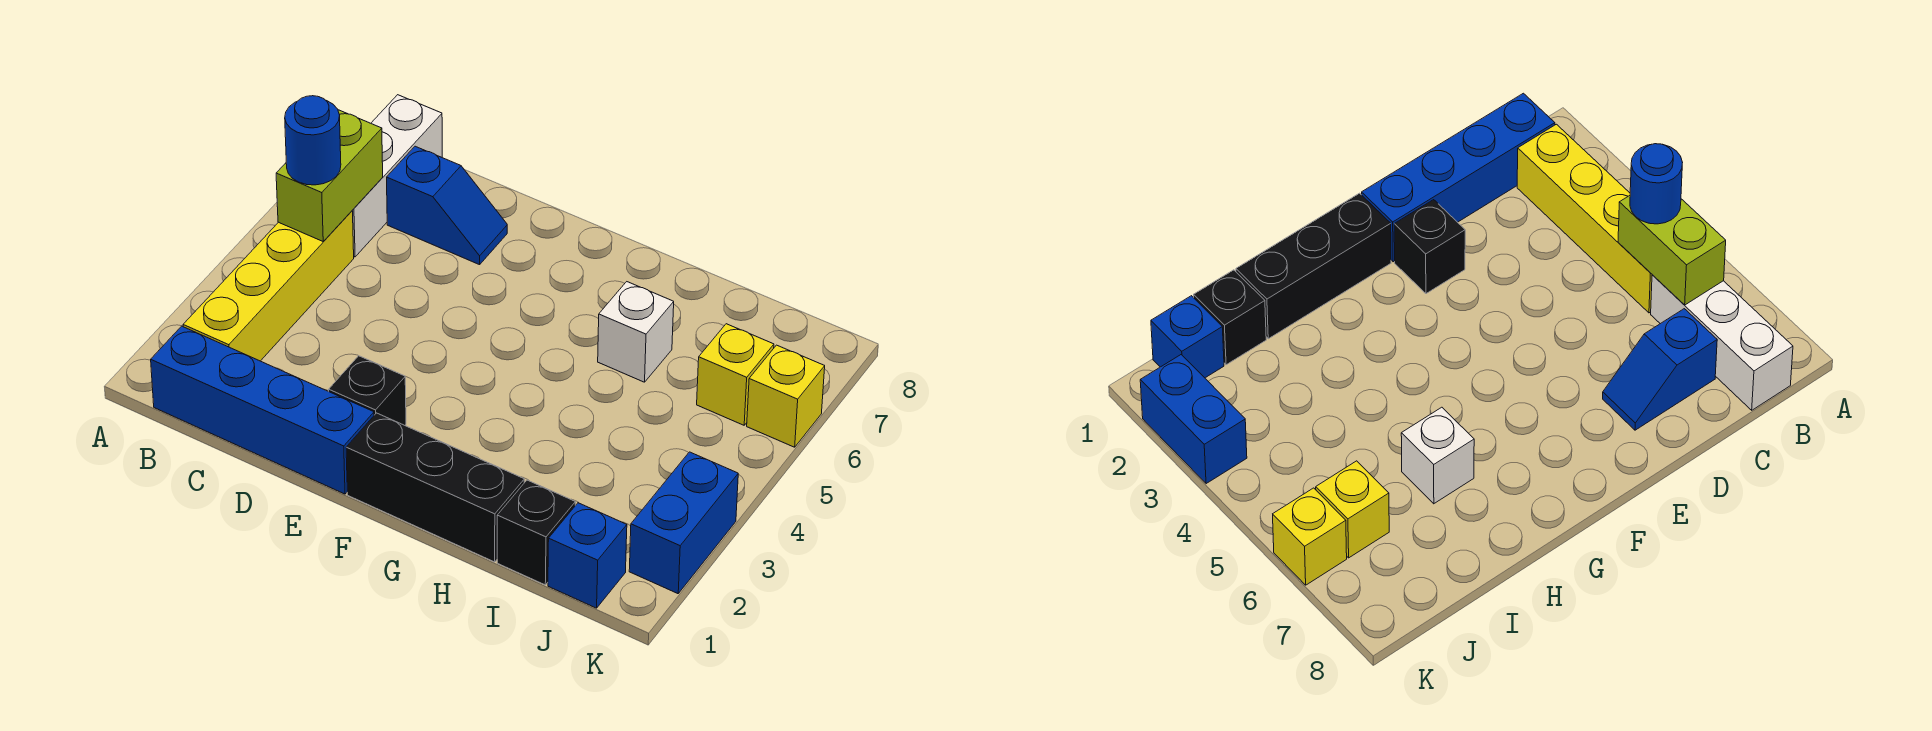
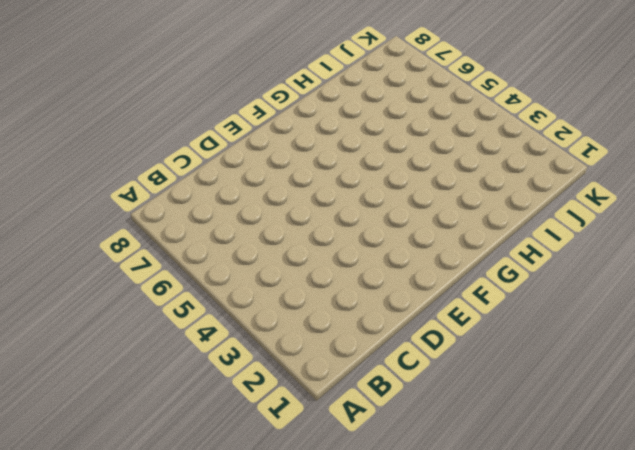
none -> blue 1x4 brick [151,326,374,494]
none -> yellow 1x4 brick [183,211,354,361]
none -> white 1x3 brick [352,95,442,257]

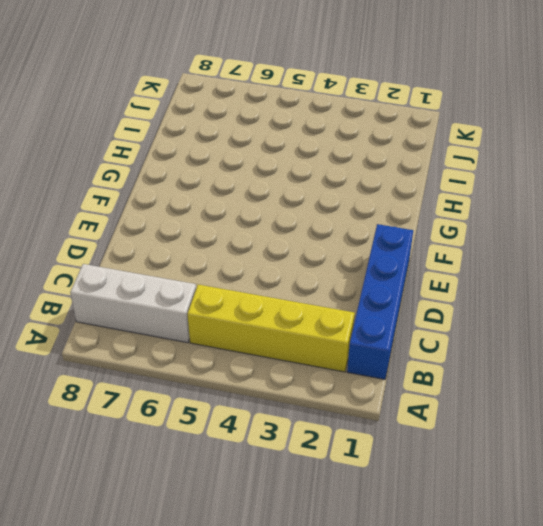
none -> blue 1x2 slope [387,146,507,265]
none -> black 1x1 brick [329,356,406,425]
none -> black 1x3 brick [346,413,524,562]

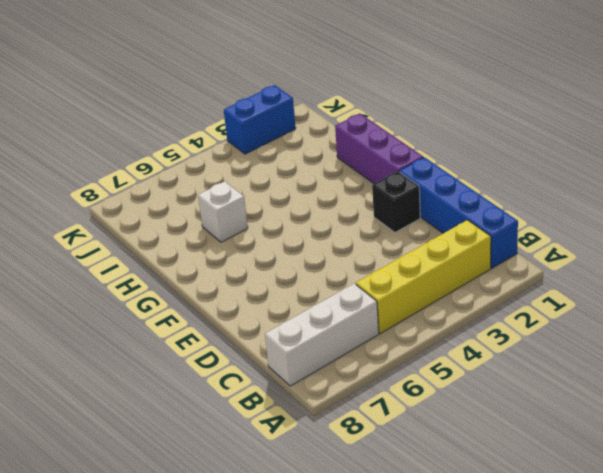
purple 1x3 brick [335,113,423,184] -> black 1x3 brick [346,413,524,562]
none -> blue 1x2 slope [387,146,507,265]
none -> black 1x1 brick [497,480,575,585]
none -> blue 1x1 brick [548,503,627,608]

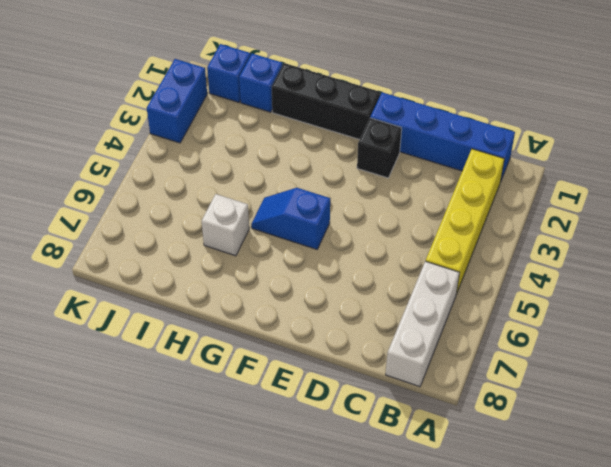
blue 1x2 slope [251,188,330,249] -> blue 1x2 slope moved to [387,146,507,265]
blue 1x1 brick [239,54,282,112] -> black 1x1 brick [497,480,575,585]
none -> yellow 1x1 brick [697,324,774,425]
none -> yellow 1x1 brick [747,345,825,447]
none -> lime 1x2 brick [276,110,383,242]

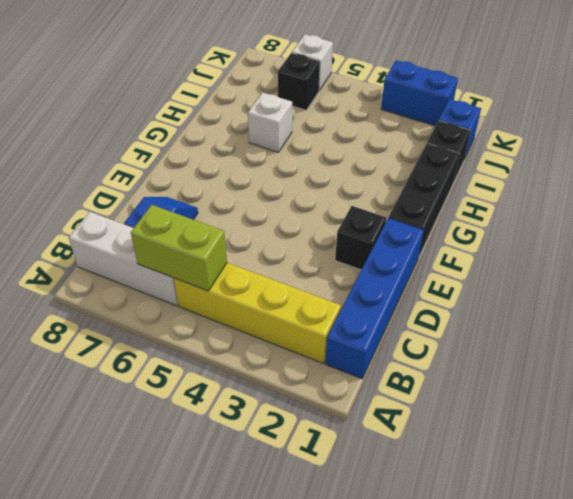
black 1x1 brick [278,53,320,110] -> yellow 1x1 brick [697,324,774,425]
white 1x1 brick [292,34,333,91] -> yellow 1x1 brick [747,345,825,447]
none -> blue 1x1 round brick [285,96,341,185]

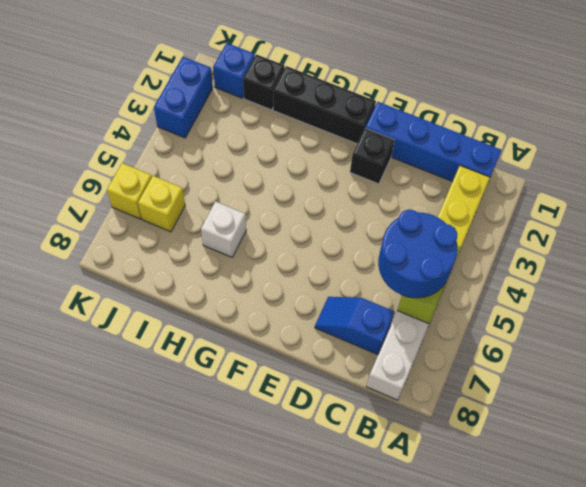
blue 2x2 round brick [378,210,458,298] -> blue 1x1 round brick [285,96,341,185]

